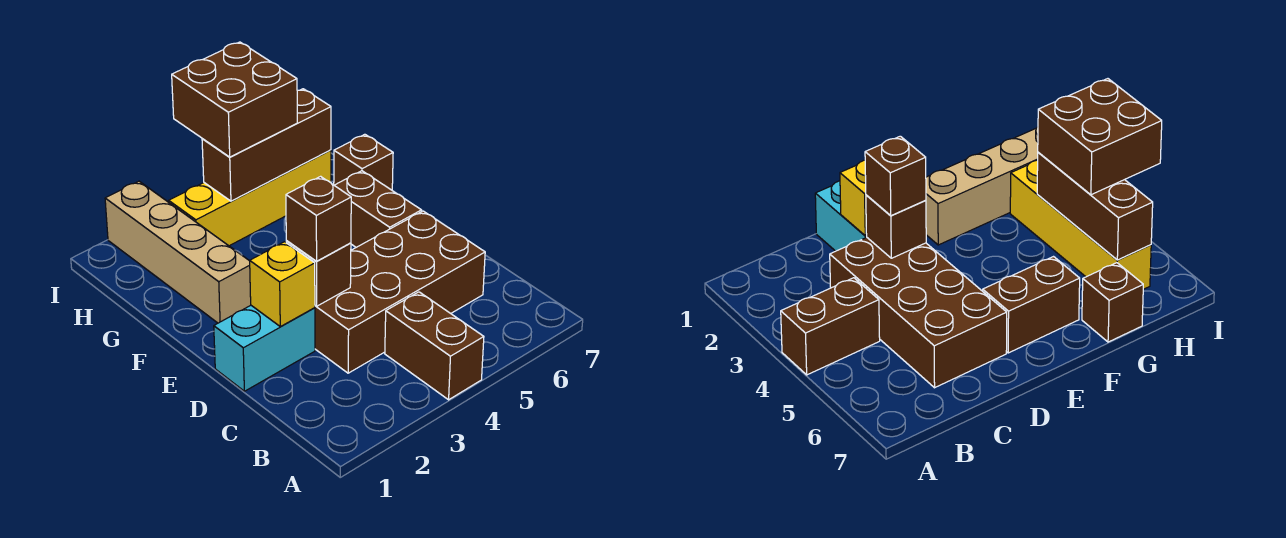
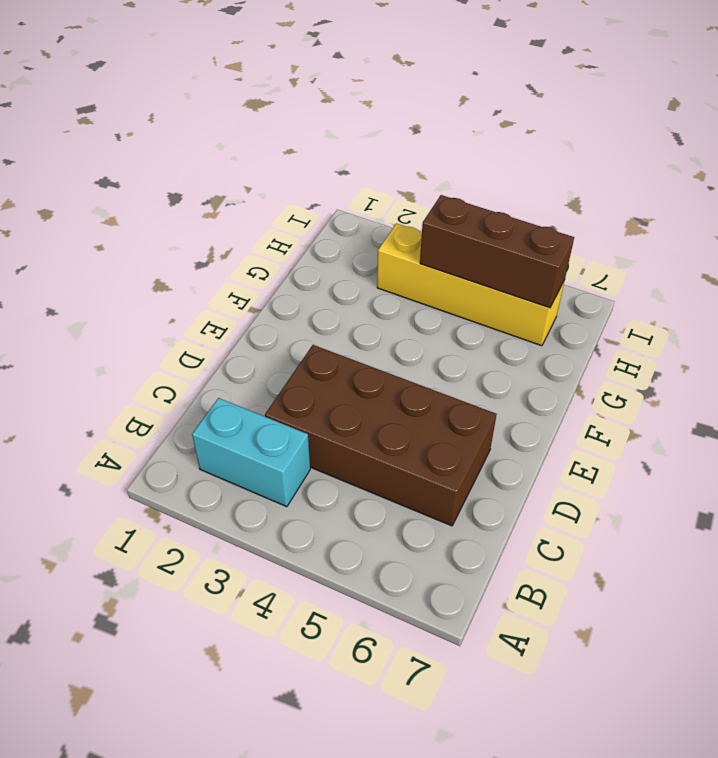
cyan 1x2 brick [192,398,310,507] -> cyan 1x2 brick moved to [214,305,315,391]
none -> brown 1x2 brick [385,292,484,400]
none -> brown 1x2 brick [334,171,421,247]
none -> tan 1x4 brick [105,181,251,323]

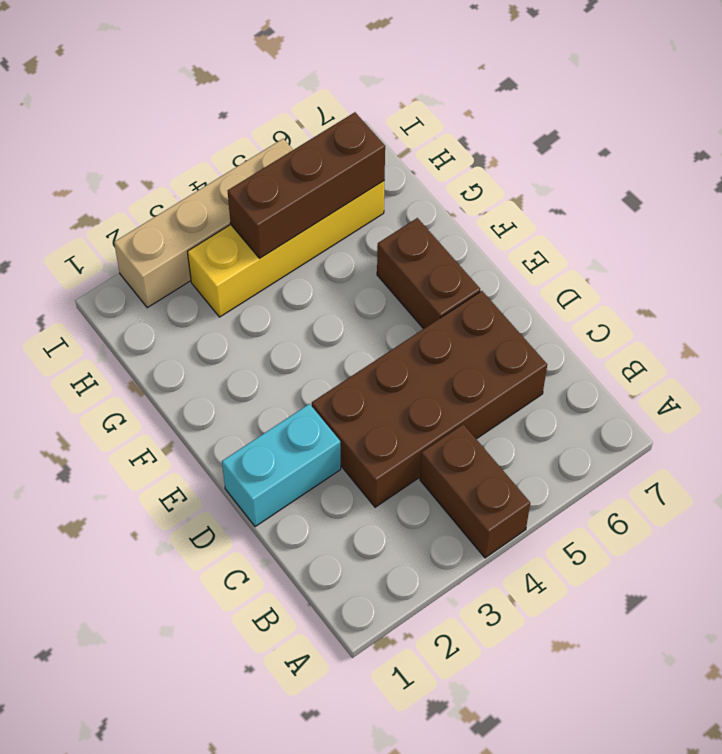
tan 1x4 brick [114,139,293,308] -> tan 1x4 brick turned to [105,181,251,323]
none -> brown 1x1 brick [334,134,393,190]
none -> yellow 1x1 brick [250,242,315,327]
none -> brown 1x1 brick [286,241,351,306]

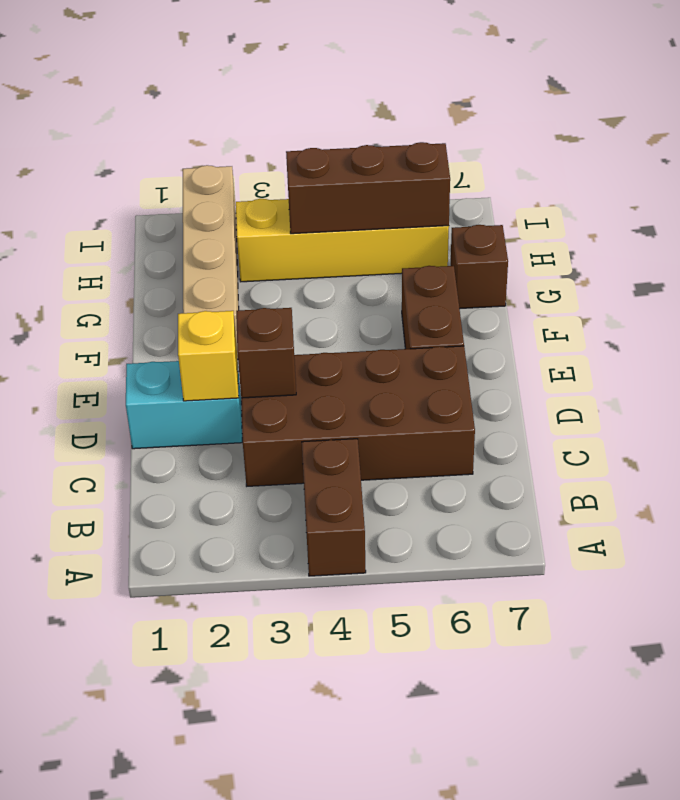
none -> brown 1x1 brick [286,176,351,261]
none -> brown 2x2 brick [172,42,297,157]

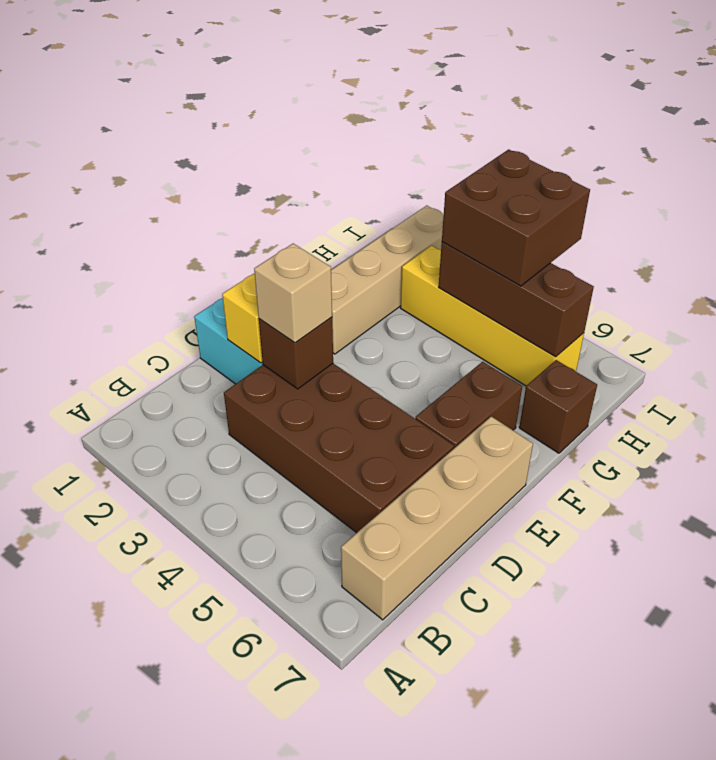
tan 1x4 brick [341,416,533,620] -> none
tan 1x1 brick [254,244,332,343] -> brown 1x1 brick [286,176,351,261]
none -> brown 1x2 brick [385,292,484,400]

